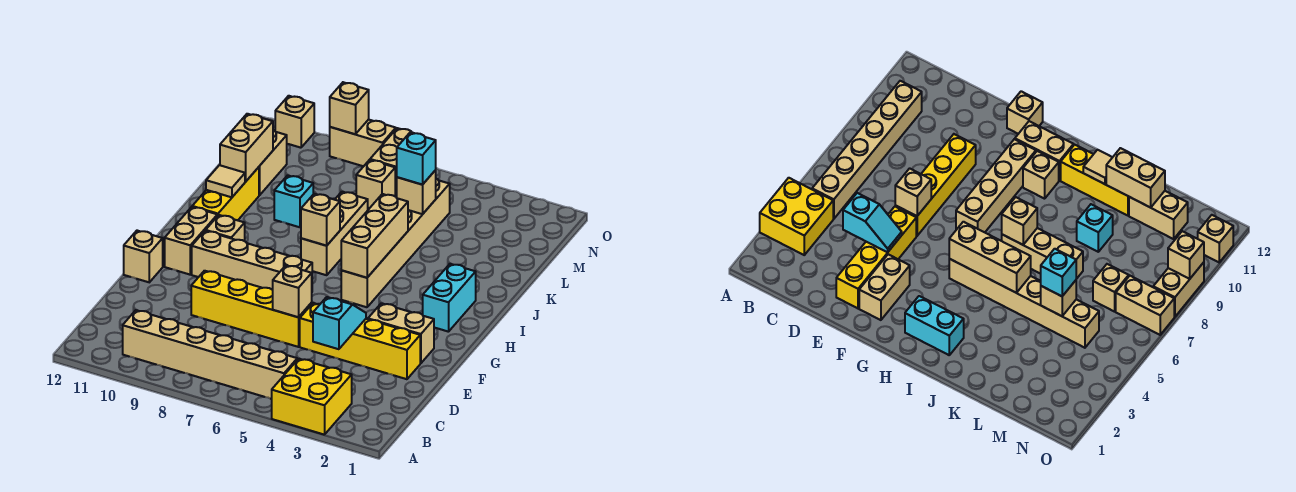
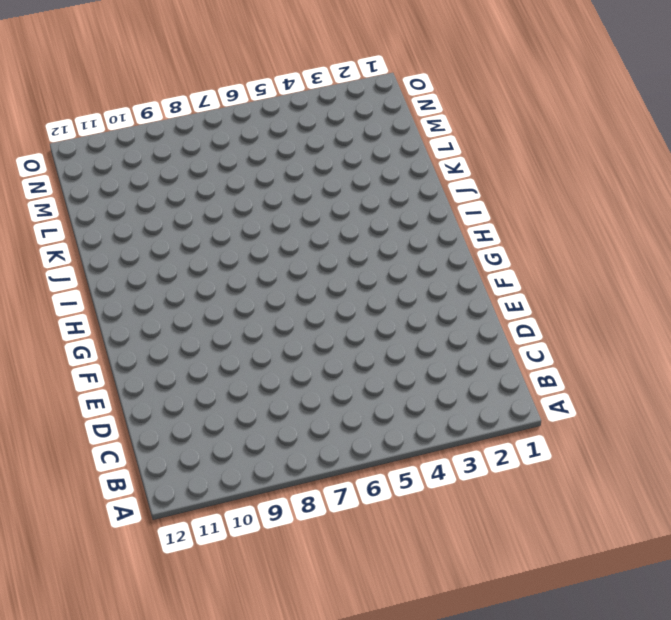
none -> yellow 2x2 brick [272,359,352,435]
none -> tan 1x6 brick [123,310,297,399]
none -> yellow 1x4 brick [300,303,420,379]

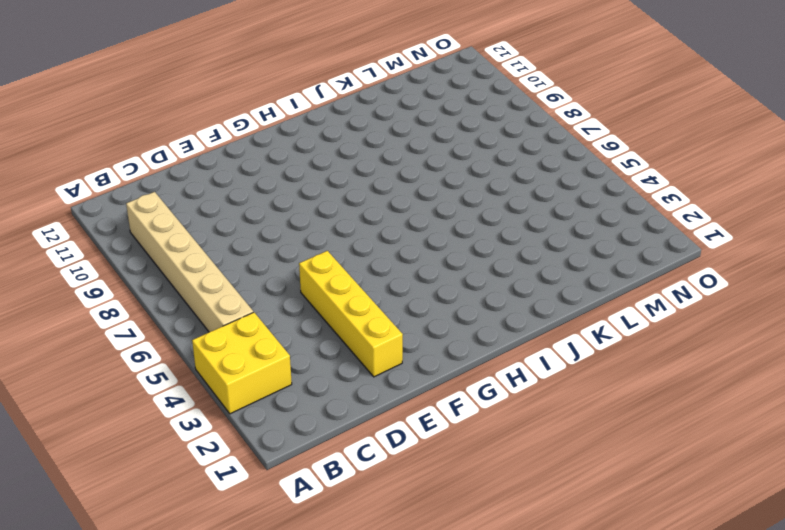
none -> yellow 1x4 brick [191,271,312,347]
none -> tan 1x2 brick [368,303,434,363]
none -> tan 1x1 brick [124,231,163,282]

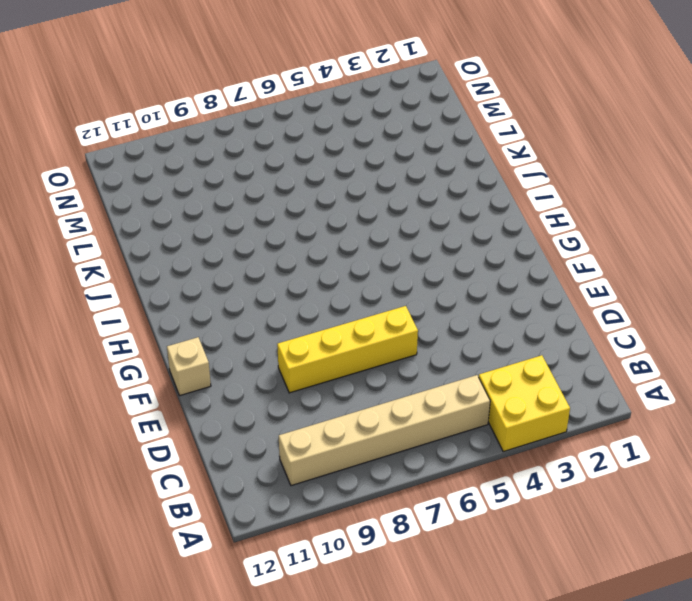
none -> yellow 1x4 brick [300,303,420,379]
none -> tan 1x2 brick [368,303,434,363]
none -> tan 1x4 brick [192,231,312,290]

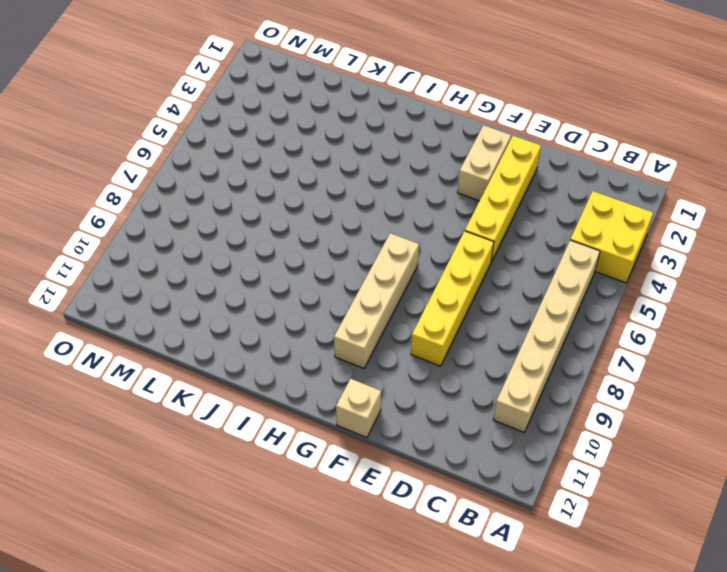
none -> tan 1x2 brick [165,207,217,275]
none -> cyan 1x2 brick [423,264,476,332]
none -> tan 1x6 brick [341,179,450,307]

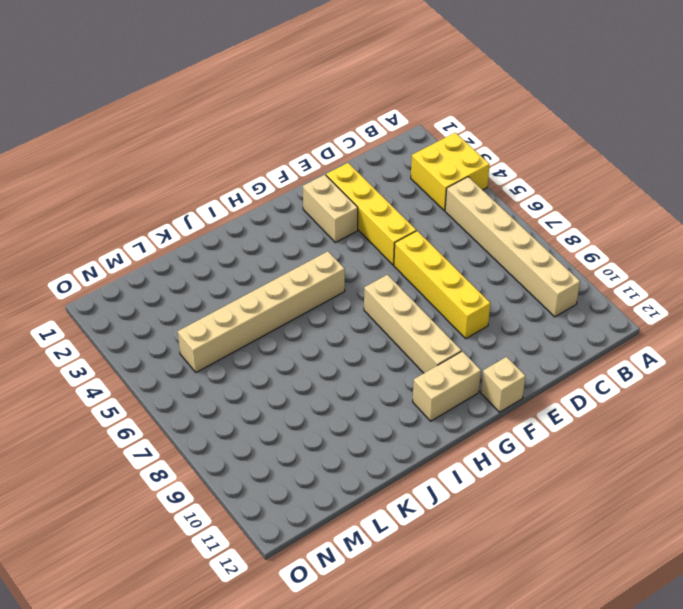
none -> cyan 1x2 brick [423,264,476,332]
none -> tan 1x1 brick [206,215,245,241]
none -> tan 1x3 brick [301,192,368,275]

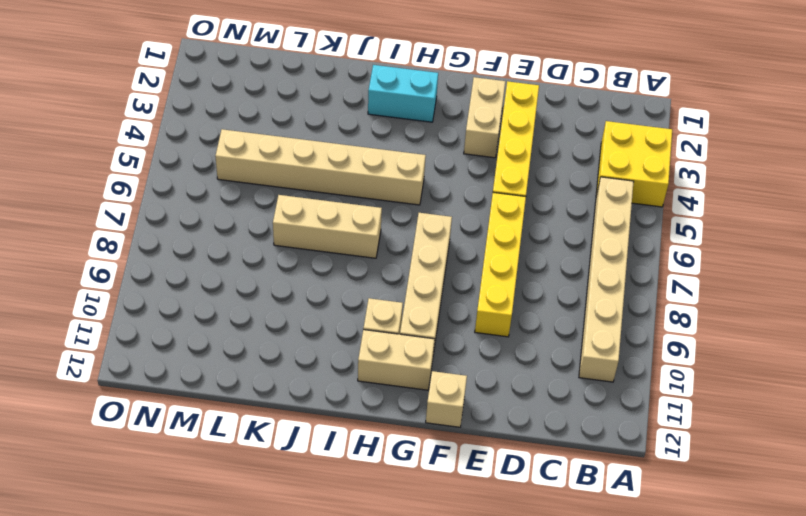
none -> yellow 1x3 brick [192,167,259,220]
none -> cyan 1x1 brick [274,175,313,227]
none -> tan 1x2 brick [259,130,287,195]

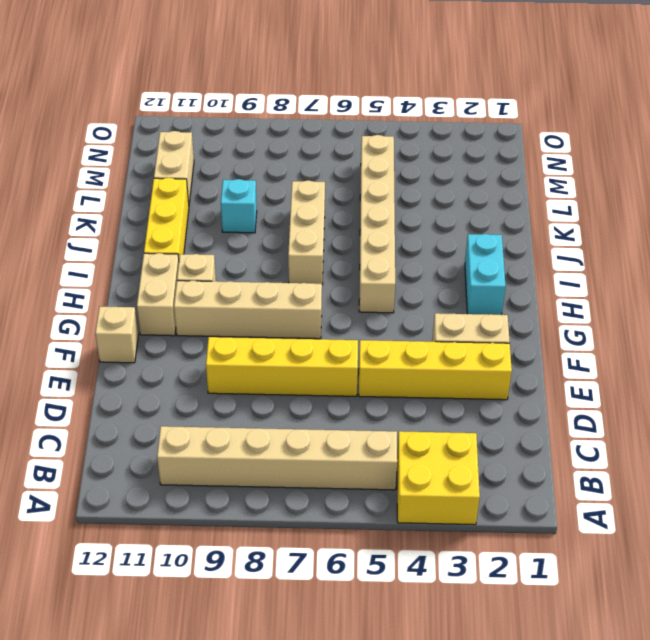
none -> tan 1x1 brick [356,160,395,208]
none -> tan 1x2 brick [370,128,414,196]
none -> tan 1x2 brick [330,119,396,166]

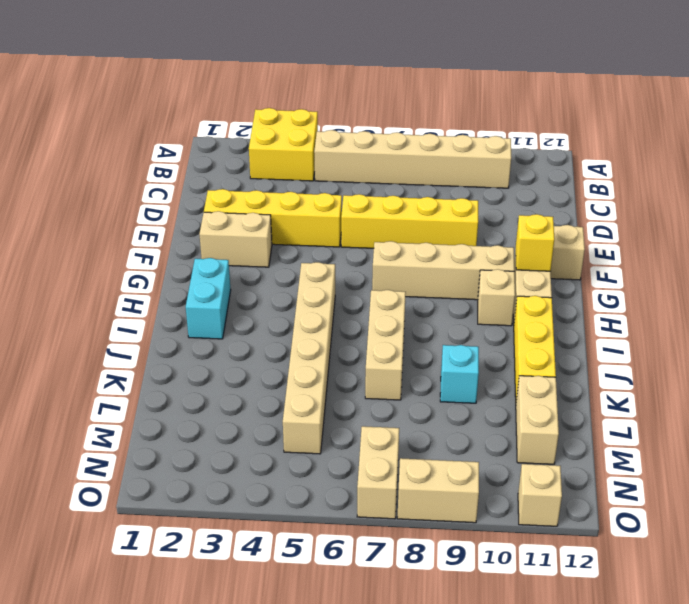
yellow 1x1 brick [516,214,554,271] -> none
none -> tan 1x1 brick [356,160,395,208]
none -> cyan 1x2 slope [313,297,366,349]
none -> tan 1x1 brick [273,265,312,317]

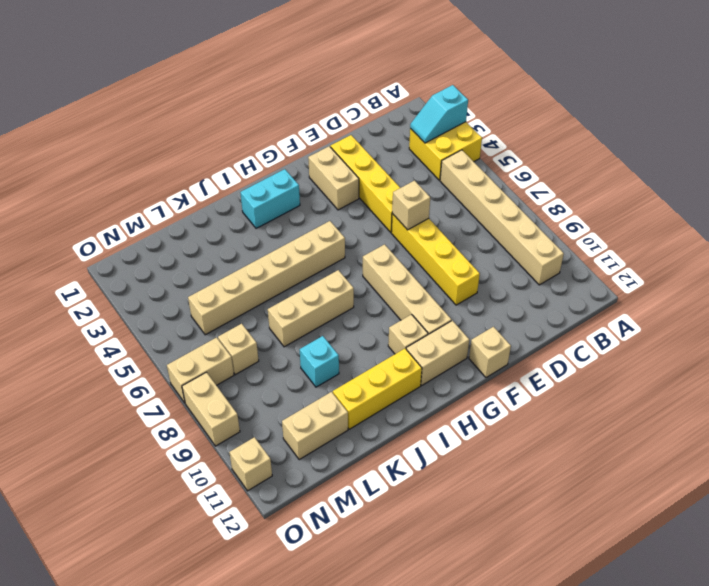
cyan 1x2 slope [410,85,468,143] -> cyan 1x2 slope moved to [313,297,366,349]
none -> tan 1x3 brick [341,194,408,278]
none -> tan 1x1 brick [301,194,340,246]
none -> tan 1x1 tile [206,165,245,197]

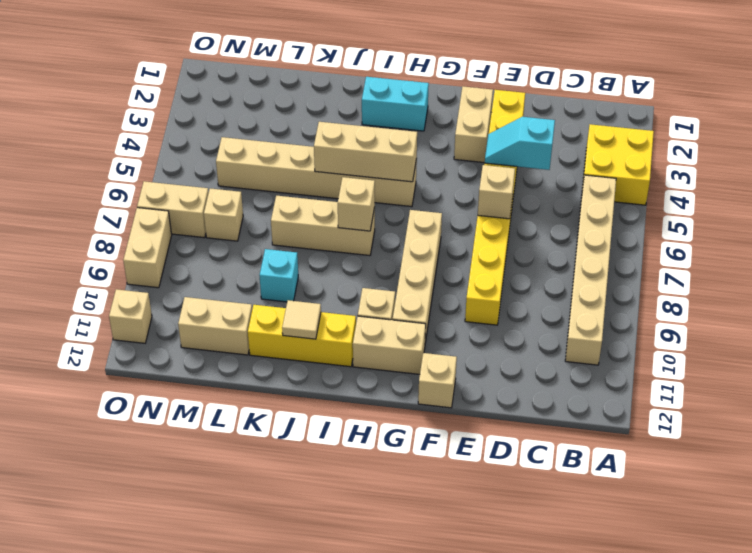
none -> tan 1x2 brick [220,114,273,181]
none -> tan 1x1 brick [397,170,436,214]
none -> tan 1x1 brick [330,82,369,134]

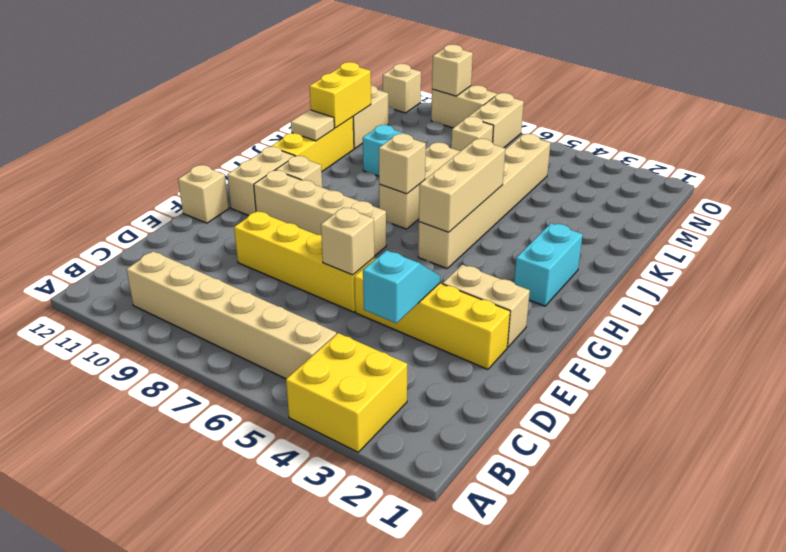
yellow 1x2 brick [309,62,371,128] -> tan 1x2 brick [220,114,273,181]
none -> tan 1x1 brick [397,170,436,214]
none -> cyan 1x1 brick [397,133,436,185]

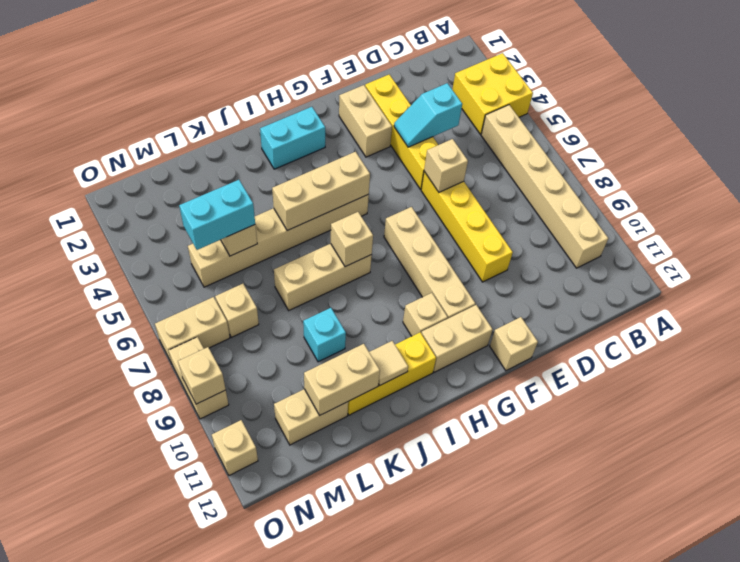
cyan 1x2 brick [179,180,255,250] -> cyan 1x1 brick [397,133,436,185]

